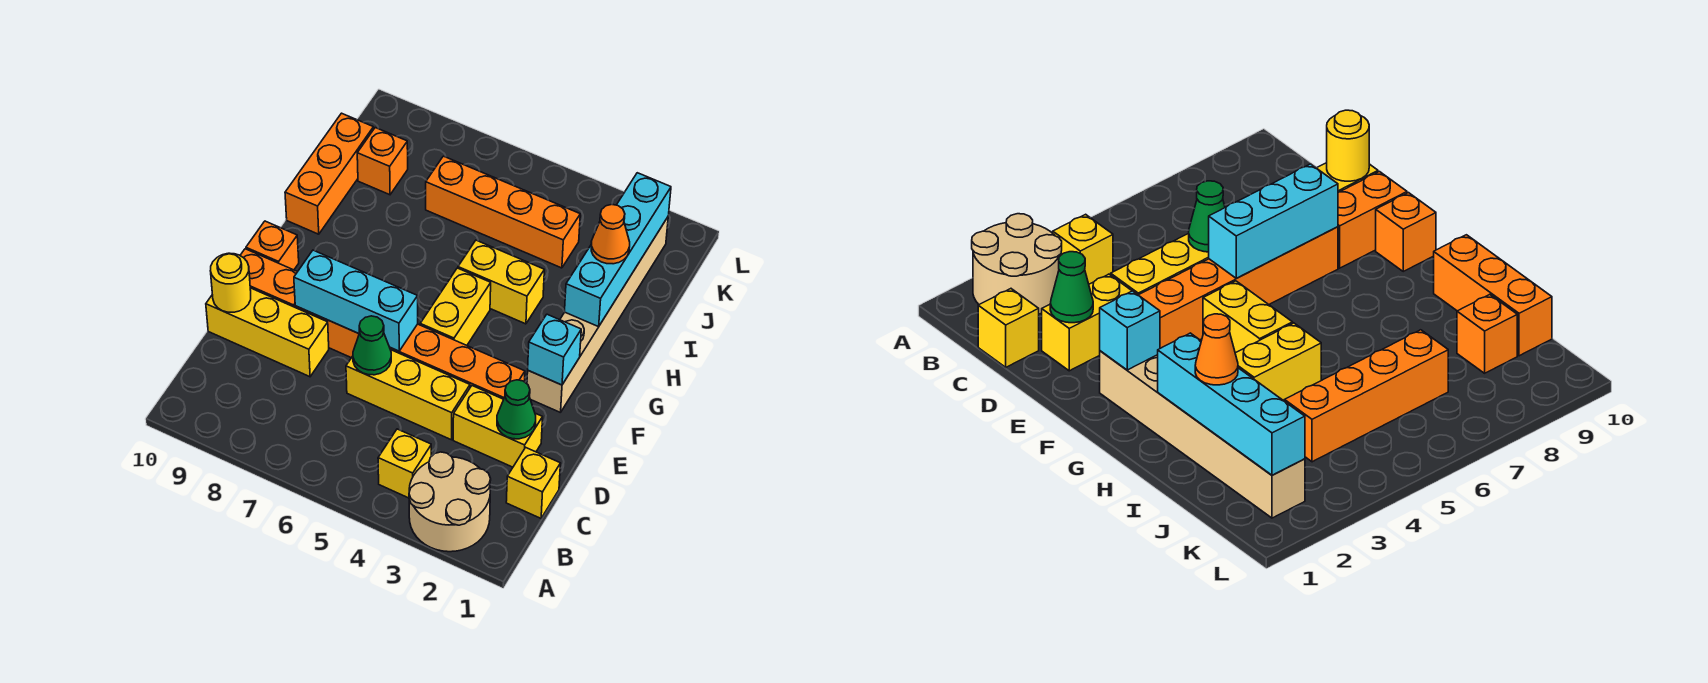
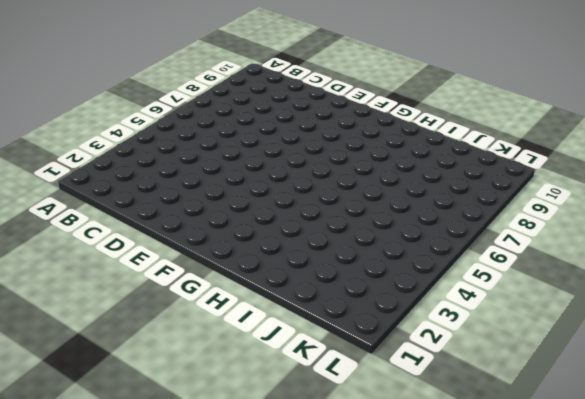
none -> tan 2x2 round brick [409,452,491,552]
none -> yellow 1x1 brick [378,429,431,498]
none -> yellow 1x1 brick [506,448,561,518]

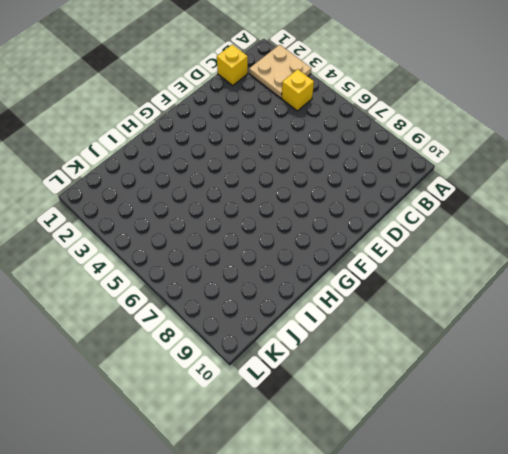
tan 2x2 plate [249,45,311,98] -> tan 2x2 round brick [409,452,491,552]
none -> yellow 1x2 brick [453,386,543,467]
none -> yellow 1x3 brick [346,350,470,440]
none -> yellow 1x3 brick [206,288,329,377]

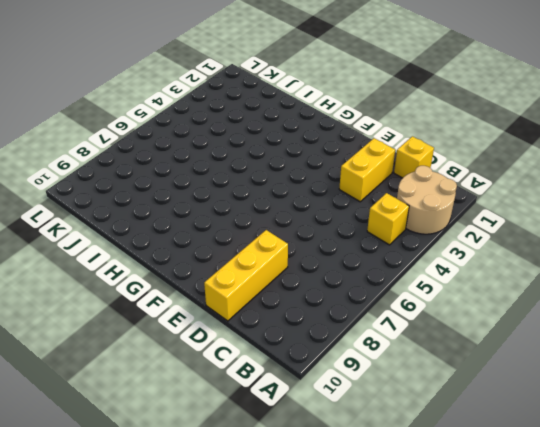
none -> yellow 1x3 brick [346,350,470,440]
none -> orange 1x6 brick [295,306,525,399]
none -> orange 1x2 brick [240,249,297,307]

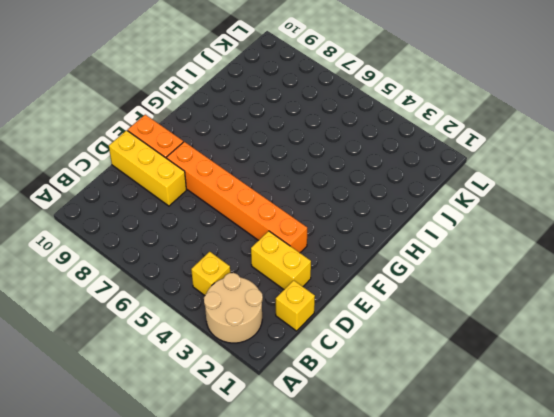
none -> yellow 1x3 brick [346,350,470,440]
none -> tan 1x6 brick [527,217,668,413]
none -> yellow 1x2 brick [420,268,491,345]

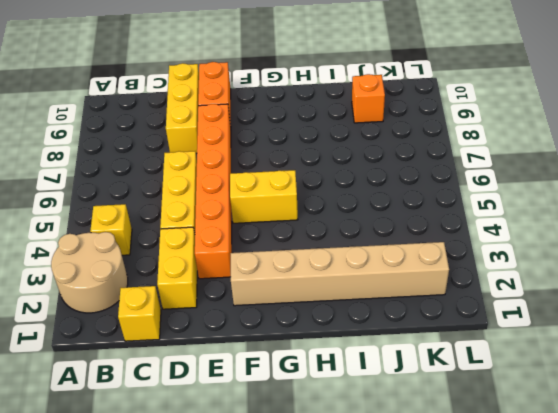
none -> orange 1x1 brick [246,221,299,270]
none -> yellow 1x2 brick [458,240,544,324]
none -> orange 1x3 brick [285,113,374,234]

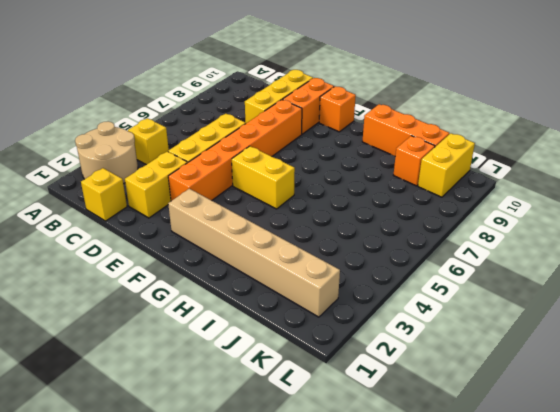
yellow 1x2 brick [418,133,475,197] -> yellow 1x2 brick moved to [458,240,544,324]
none -> orange 1x4 brick [426,156,580,268]
none -> green 1x1 cone [497,380,536,439]
none -> green 1x1 cone [353,316,391,375]

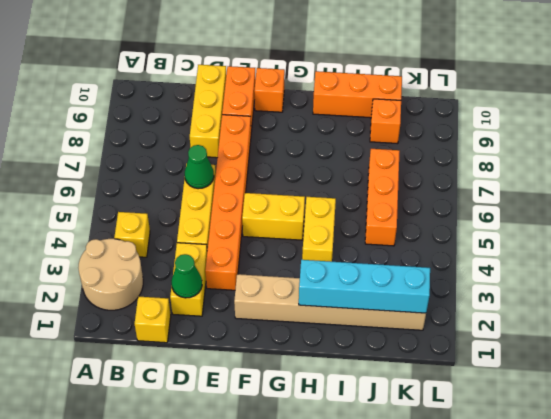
orange 1x3 brick [365,149,400,246] -> orange 1x4 brick [426,156,580,268]
none -> yellow 1x1 round brick [210,253,251,312]
none -> cyan 1x3 brick [294,250,418,351]
none -> cyan 1x1 brick [528,314,581,385]

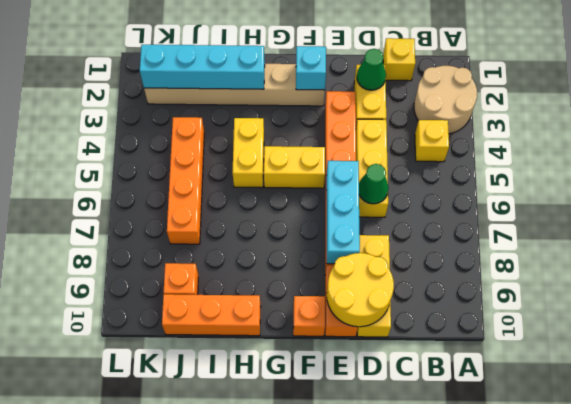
yellow 2x2 round brick [327,253,394,327] -> yellow 1x1 round brick [210,253,251,312]
none -> orange 1x1 cone [591,205,630,264]

